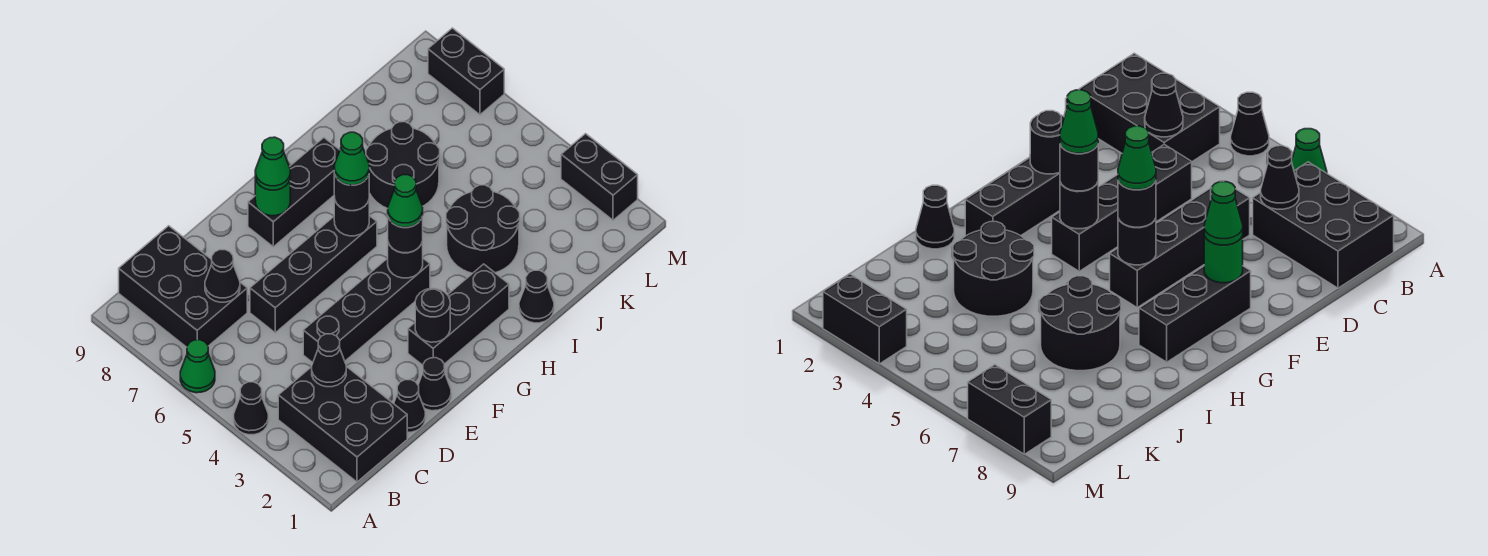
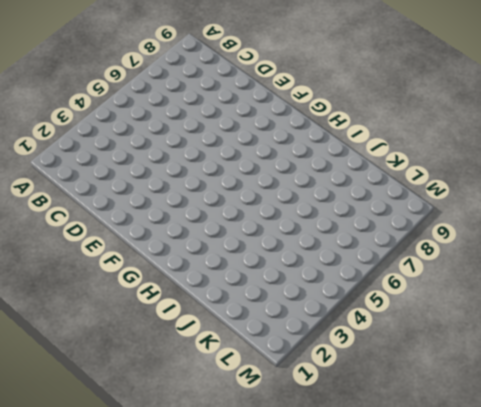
none -> black 1x1 cone [234,382,268,435]
none -> green 1x1 cone [180,340,215,393]
none -> black 2x3 brick [278,366,407,482]

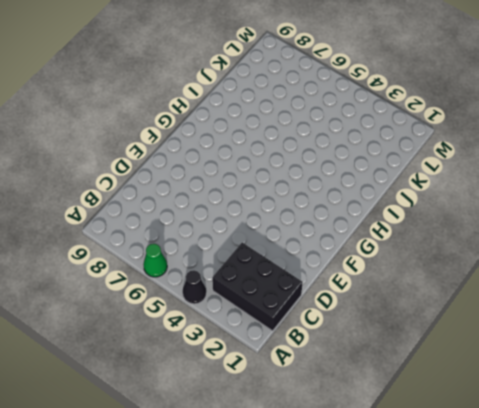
none -> black 2x3 brick [119,226,247,347]
none -> black 1x1 cone [394,380,425,432]
none -> black 1x4 brick [303,258,430,363]

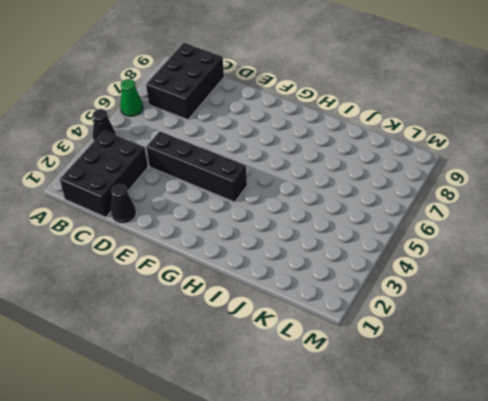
none -> black 1x4 brick [250,216,377,333]
none -> black 1x1 cone [418,358,451,411]
none -> black 1x3 brick [408,264,509,365]

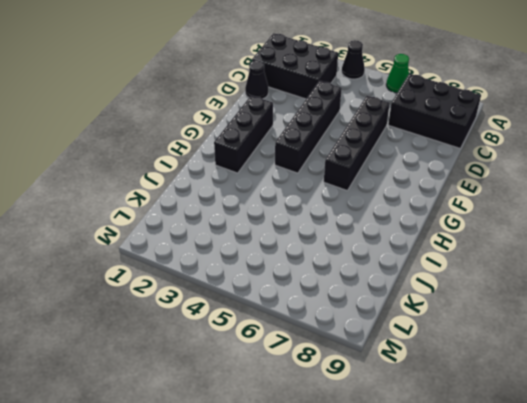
none -> black 1x1 cone [418,358,451,411]
none -> black 1x3 brick [248,138,340,247]
none -> black 1x1 cone [519,270,554,323]

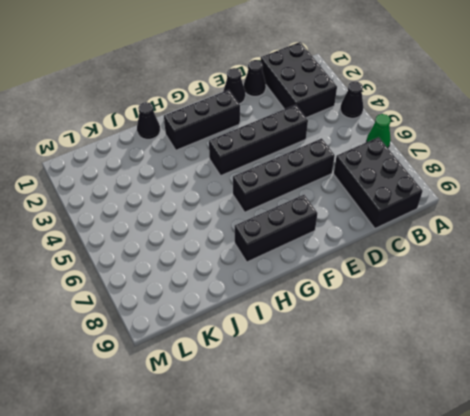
none -> black 2x2 round brick [446,185,520,273]
none -> black 2x2 round brick [366,122,440,209]
none -> black 1x2 brick [561,134,638,220]

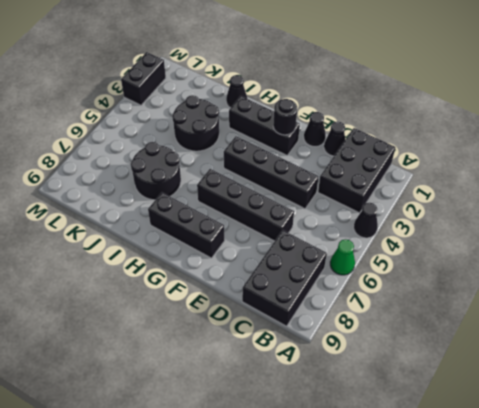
none -> black 1x2 brick [428,28,504,115]
none -> black 1x1 cone [312,334,346,387]
none -> black 1x1 cone [205,250,240,302]

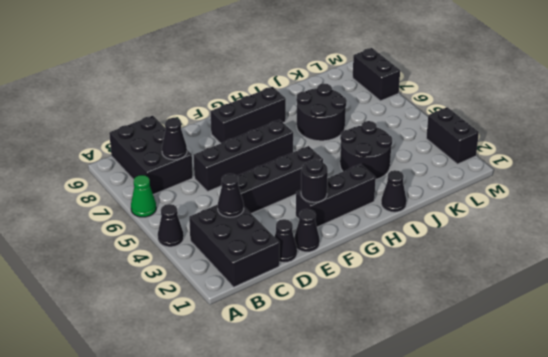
none -> green 1x1 round brick [255,176,290,216]
none -> black 1x1 round brick [388,241,423,278]
none -> black 1x1 round brick [334,196,369,236]

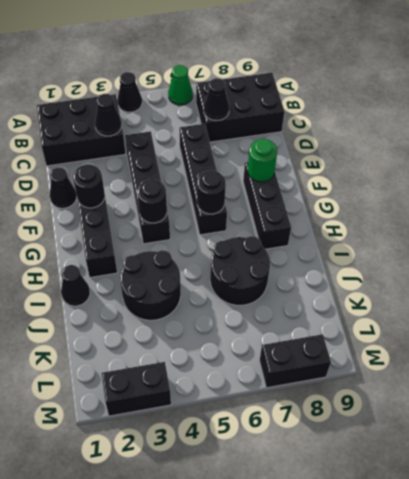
none -> black 1x1 cone [394,380,425,432]
none -> green 1x1 cone [255,137,290,190]
none -> black 1x1 round brick [388,216,423,253]

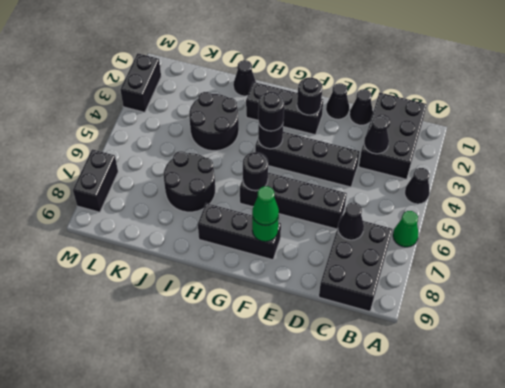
none -> black 1x1 round brick [334,171,369,211]
none -> green 1x1 cone [388,175,423,227]
none -> green 1x1 cone [334,132,369,185]

